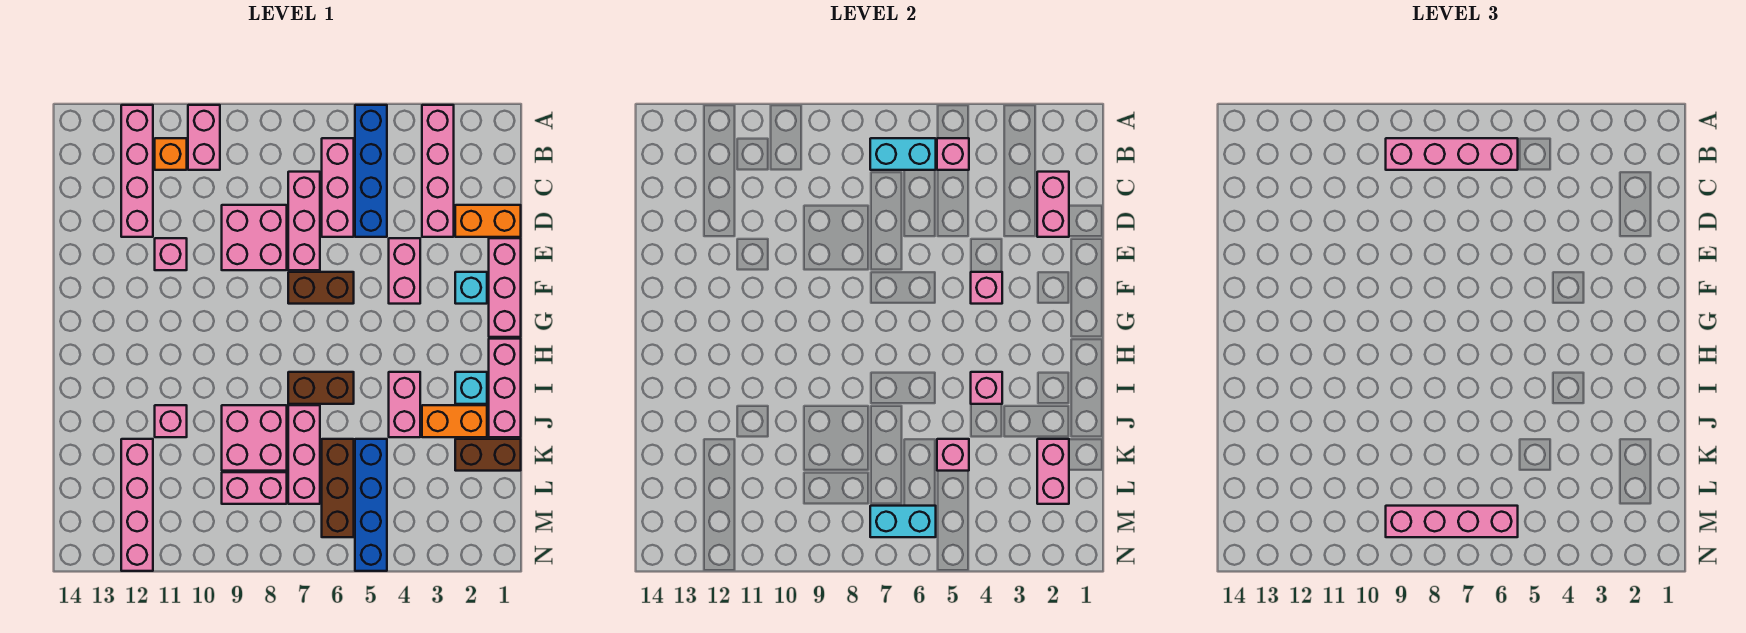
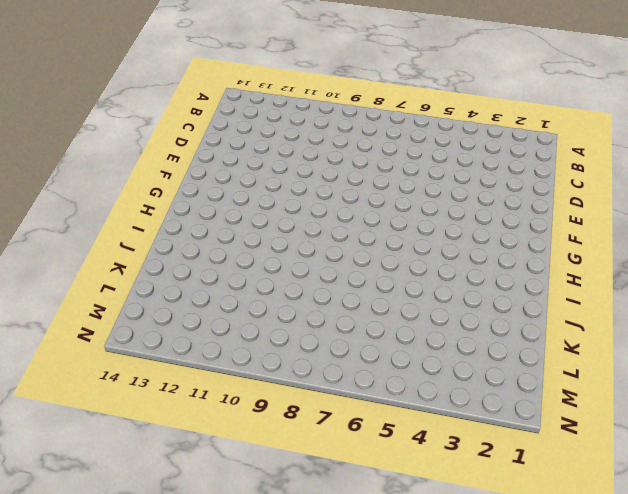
none -> pink 1x4 brick [422,105,454,237]
none -> blue 1x4 brick [355,105,387,237]
none -> pink 1x2 brick [188,105,220,170]
none -> pink 1x4 brick [121,105,153,237]

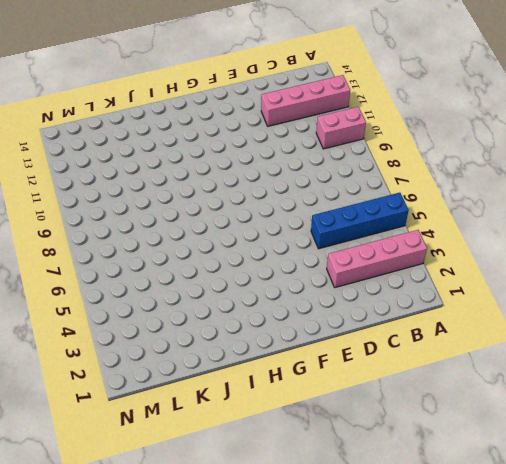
none -> pink 1x3 brick [322,138,354,237]
none -> orange 1x1 brick [155,138,187,170]
none -> pink 1x3 brick [288,172,320,270]
none -> orange 1x2 brick [455,205,521,237]

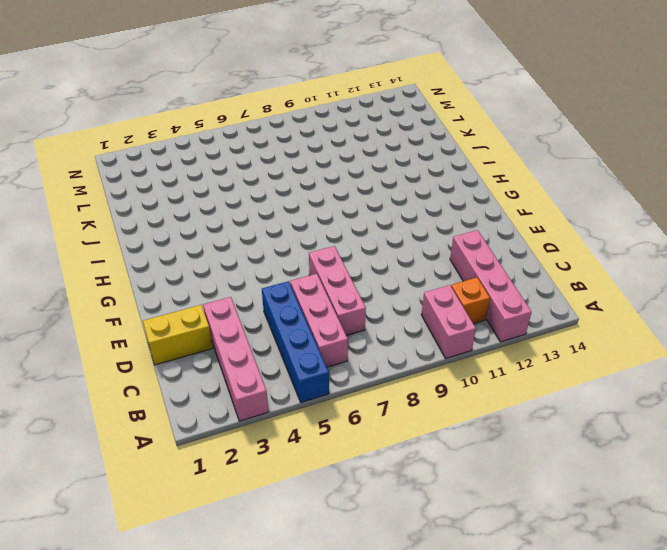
yellow 1x2 brick [143,305,213,365] -> orange 1x2 brick [455,205,521,237]
none -> pink 2x2 brick [222,205,287,270]
none -> pink 1x3 brick [489,238,521,337]
none -> pink 1x2 brick [389,238,420,304]
none -> pink 1x1 brick [155,238,187,270]

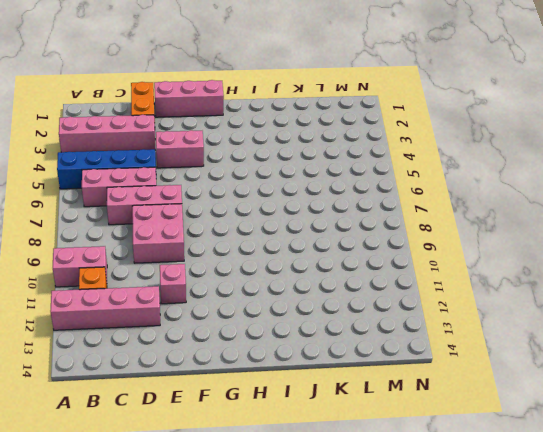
none -> cyan 1x1 brick [455,272,487,304]
none -> brown 1x2 brick [288,272,354,304]
none -> pink 1x3 brick [489,339,521,437]
none -> cyan 1x1 brick [455,372,487,404]

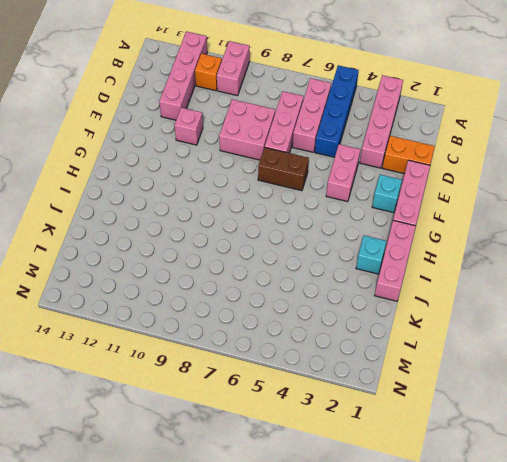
none -> pink 1x2 brick [389,372,420,437]
none -> brown 1x2 brick [288,372,354,404]
none -> orange 1x2 brick [422,405,487,437]
none -> pink 1x3 brick [288,405,320,504]

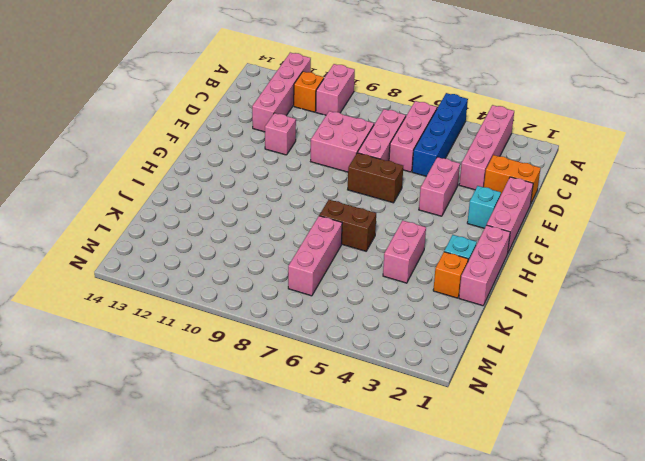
orange 1x1 brick [433,252,468,298] -> orange 1x2 brick [422,405,487,437]
none -> pink 2x2 brick [222,405,287,471]
none -> pink 1x1 brick [155,405,187,437]
none -> brown 1x2 brick [455,439,521,471]
none -> blue 1x4 brick [355,439,387,571]

